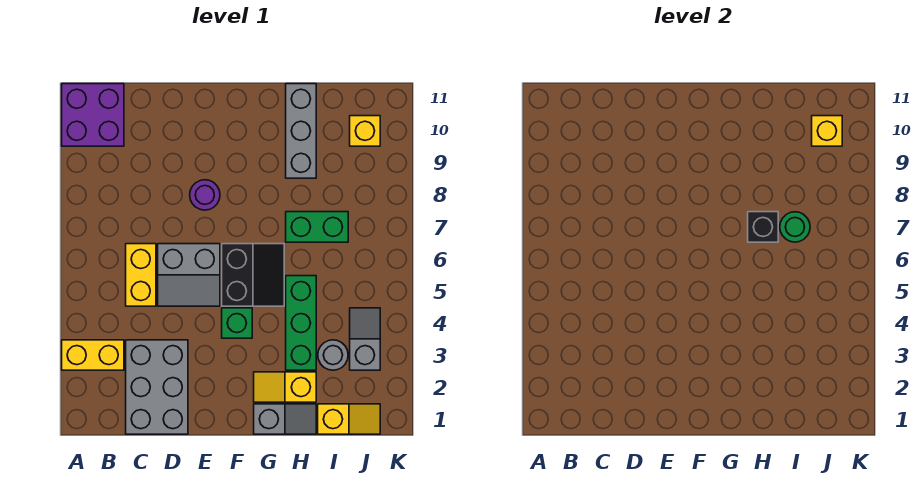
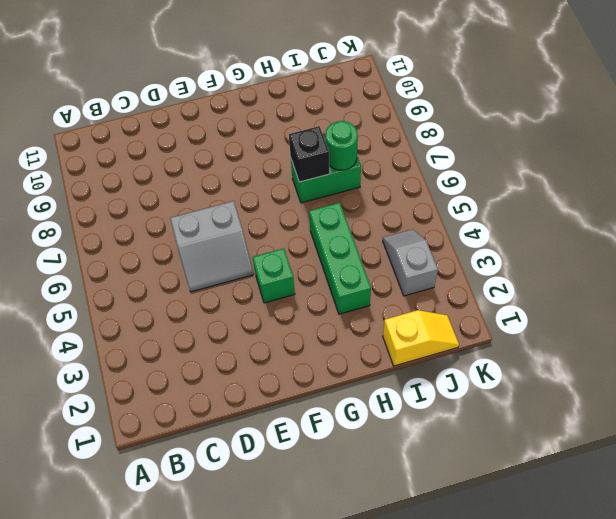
none -> yellow 1x2 brick [62,340,124,370]
none -> purple 2x2 brick [62,84,124,146]
none -> grey 2x3 brick [126,340,188,434]

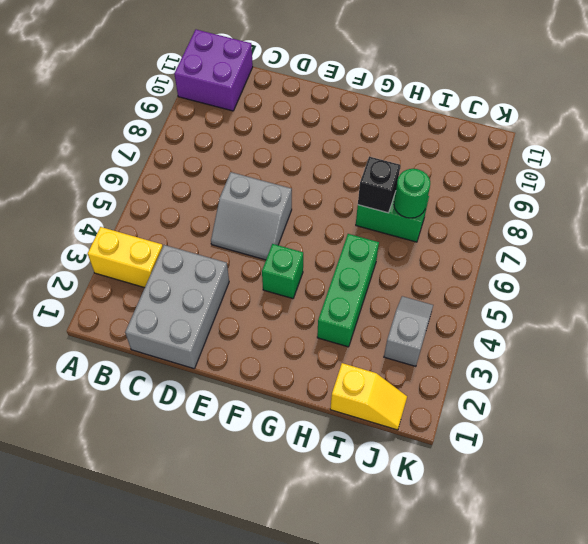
none -> yellow 1x2 brick [126,244,156,306]
none -> purple 1x1 round brick [190,180,220,210]
none -> black 2x2 slope [222,244,284,306]

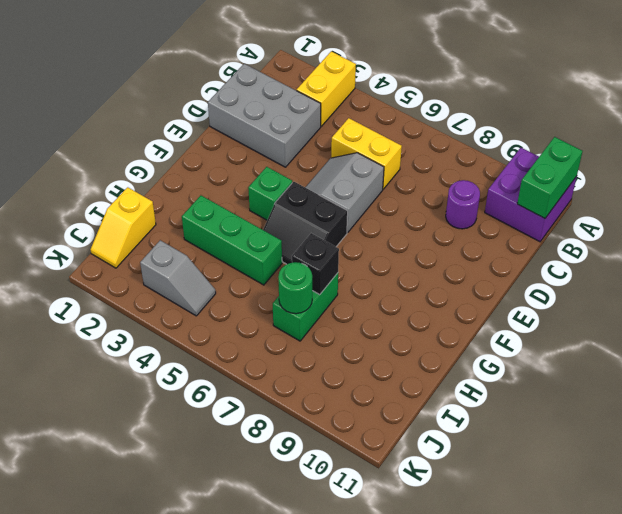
green 1x2 brick [517,137,582,218] -> none
purple 1x1 round brick [446,180,480,229] -> purple 1x1 round brick moved to [190,180,220,210]
none -> grey 1x2 slope [254,404,316,434]
none -> yellow 1x2 slope [254,372,316,402]
none -> grey 1x3 brick [286,84,316,178]

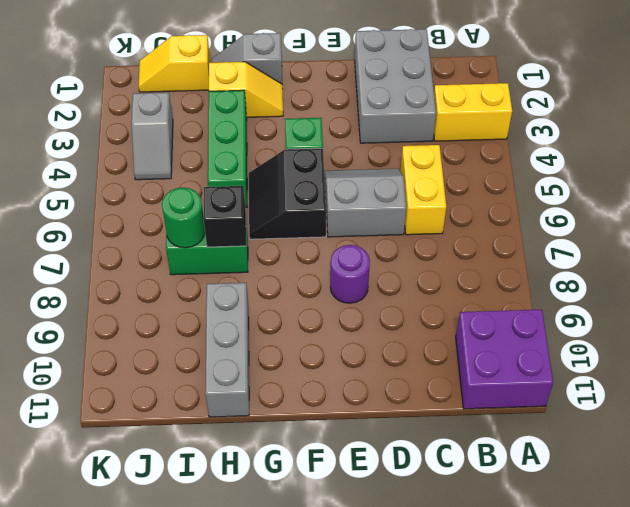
none -> grey 1x1 round brick [318,340,348,370]
none -> yellow 1x1 brick [350,116,380,146]
none -> yellow 1x1 brick [812,116,842,146]

